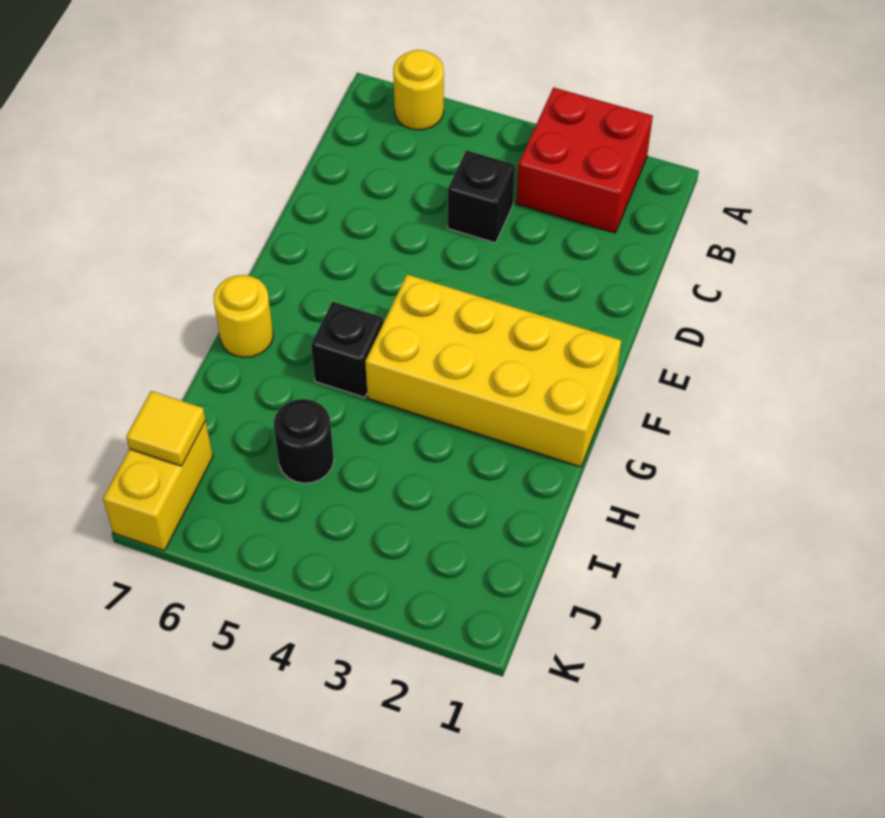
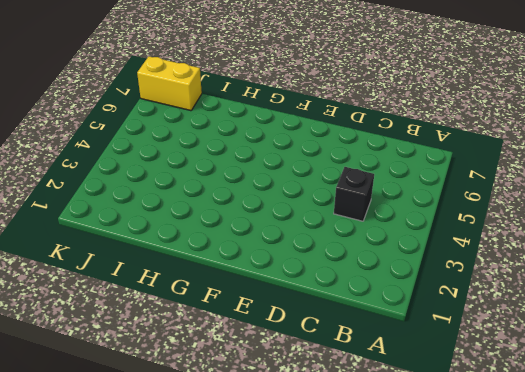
none -> red 2x2 brick [516,88,653,233]
none -> yellow 1x1 round brick [393,50,444,130]

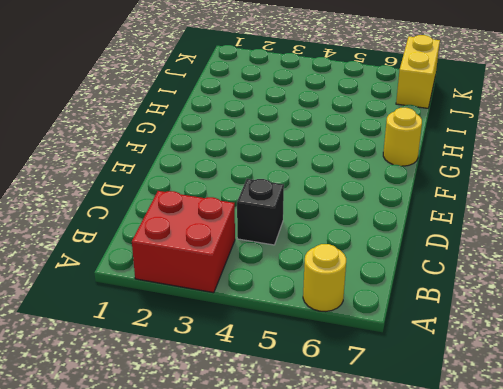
none -> yellow 2x4 brick [365,274,621,467]
none -> black 1x1 brick [311,302,384,397]

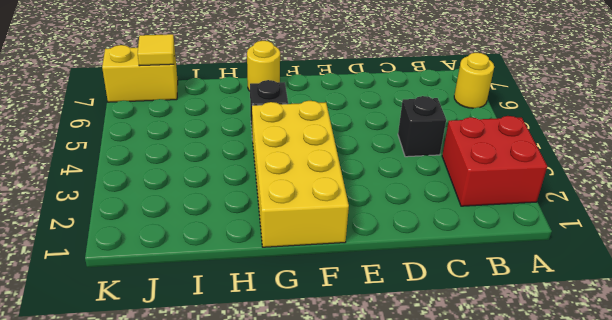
none -> black 1x1 round brick [274,399,334,483]

